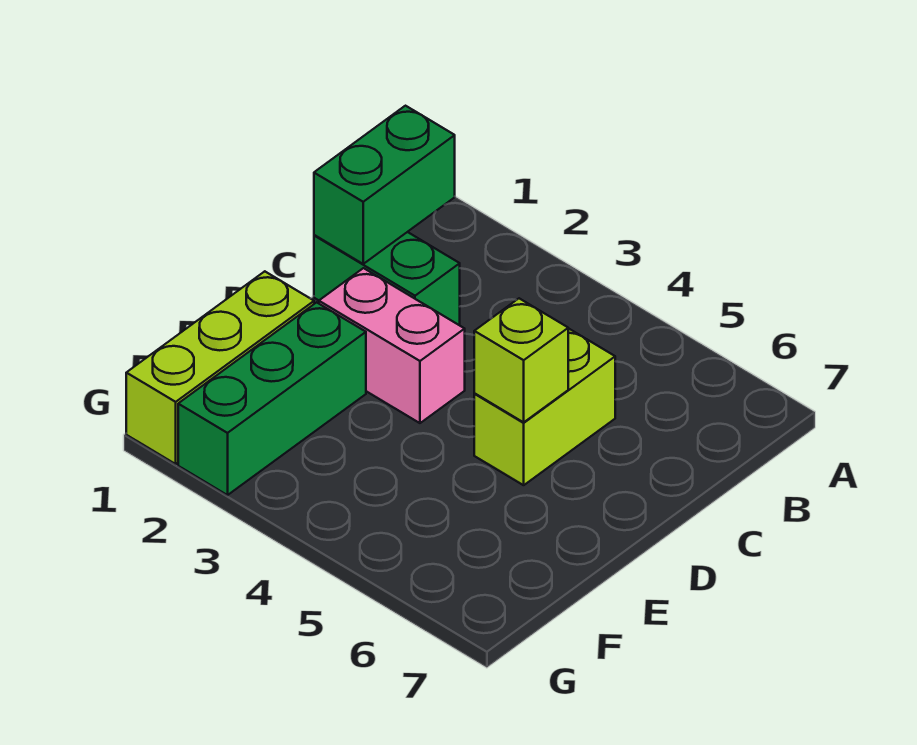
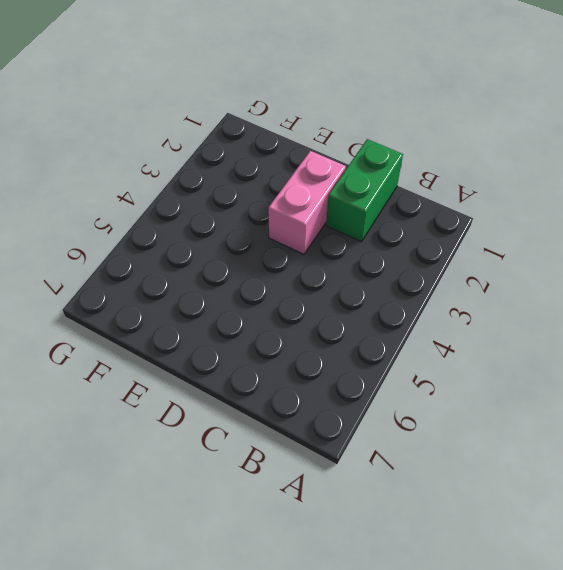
none -> lime 1x2 brick [474,328,615,485]
none -> lime 1x3 brick [126,271,314,464]

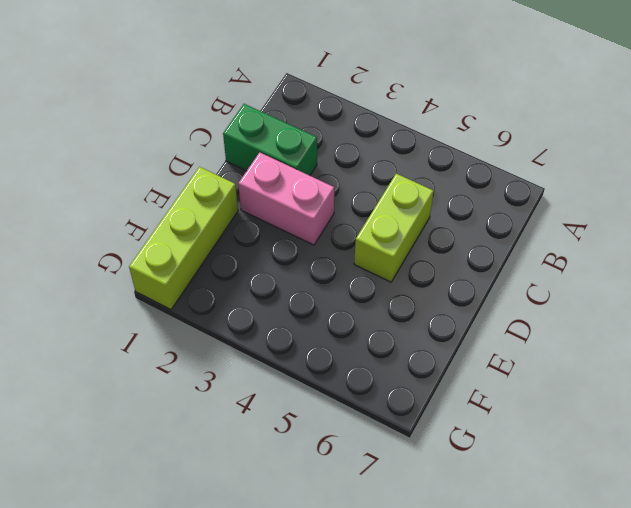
none -> green 1x3 brick [178,302,366,495]
none -> green 1x2 brick [314,106,455,264]

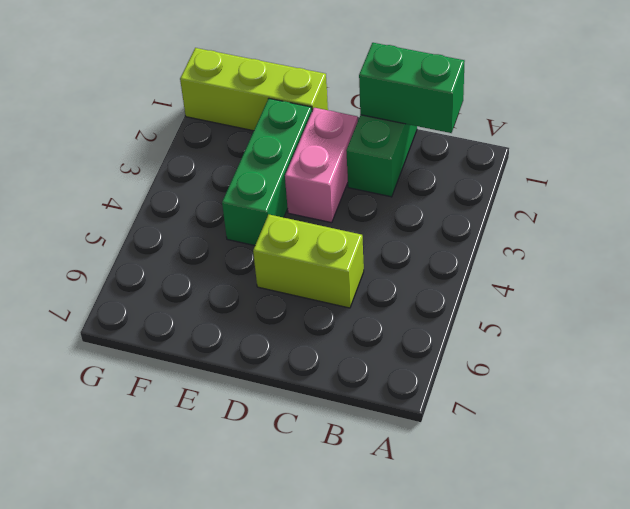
green 1x3 brick [222,99,312,246] -> green 1x3 brick turned to [178,302,366,495]
none -> lime 1x1 brick [474,298,568,422]

